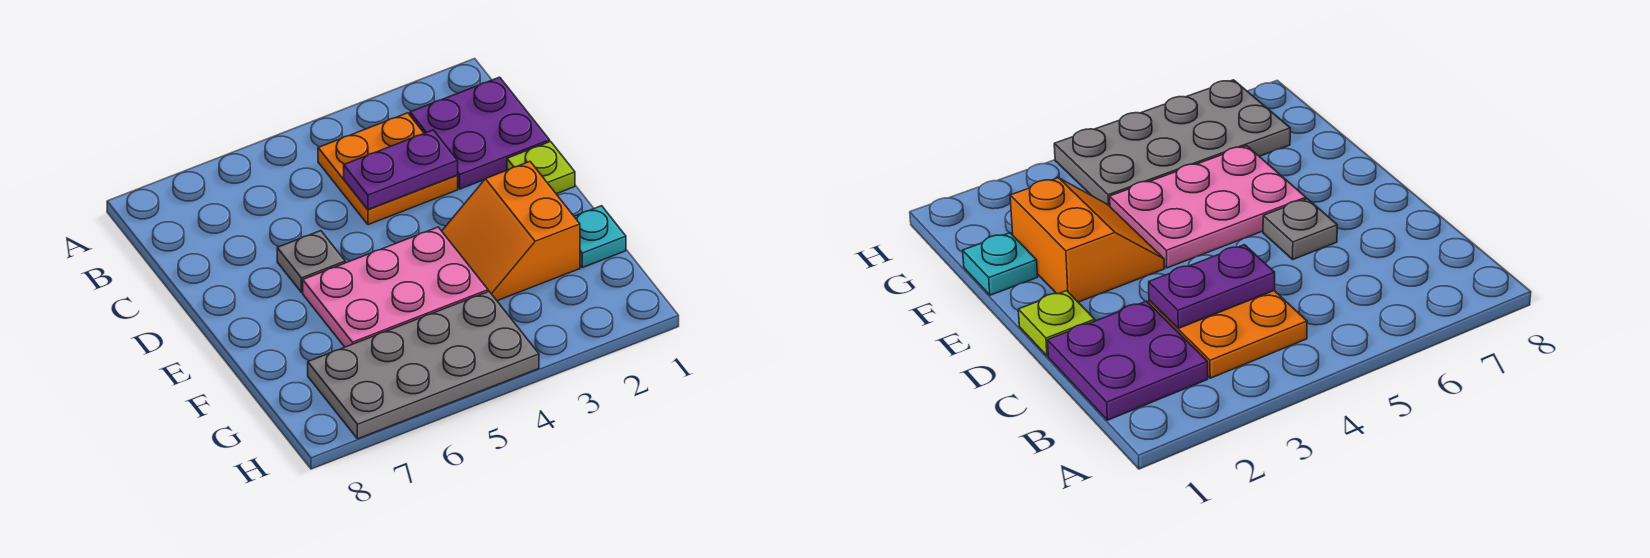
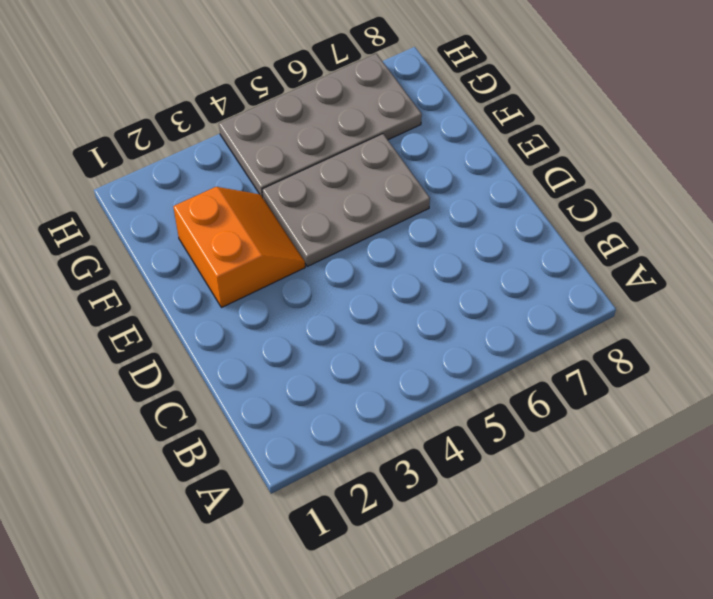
grey 2x3 plate [262,134,430,266] -> pink 2x3 plate [303,227,488,347]
none -> purple 2x2 plate [410,77,550,189]
none -> orange 2x2 plate [318,113,458,225]

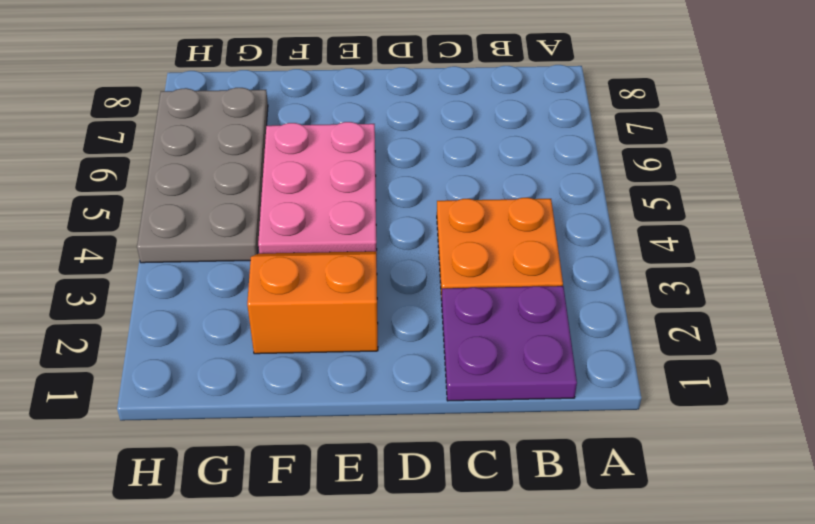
none -> lime 1x1 plate [507,142,575,194]
none -> grey 1x1 plate [277,231,345,292]

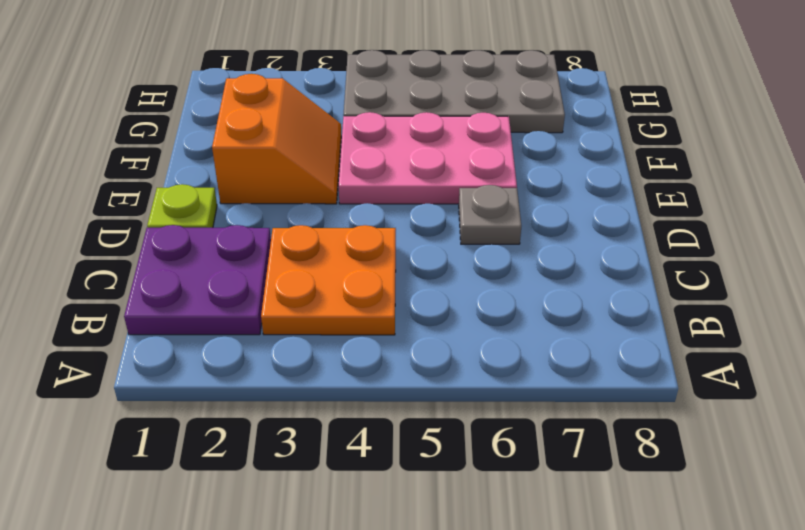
none -> cyan 1x1 plate [574,206,626,268]
none -> purple 1x2 plate [344,130,458,210]

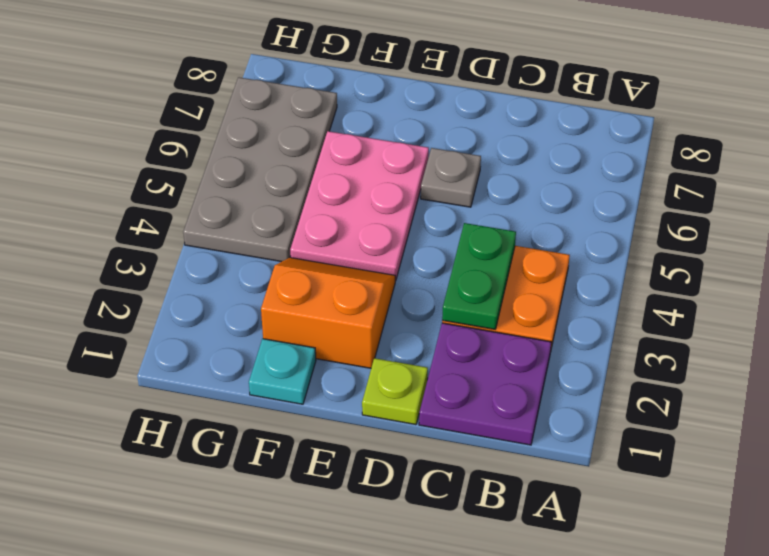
green 1x2 plate [442,223,516,329] -> purple 1x2 plate [344,130,458,210]

